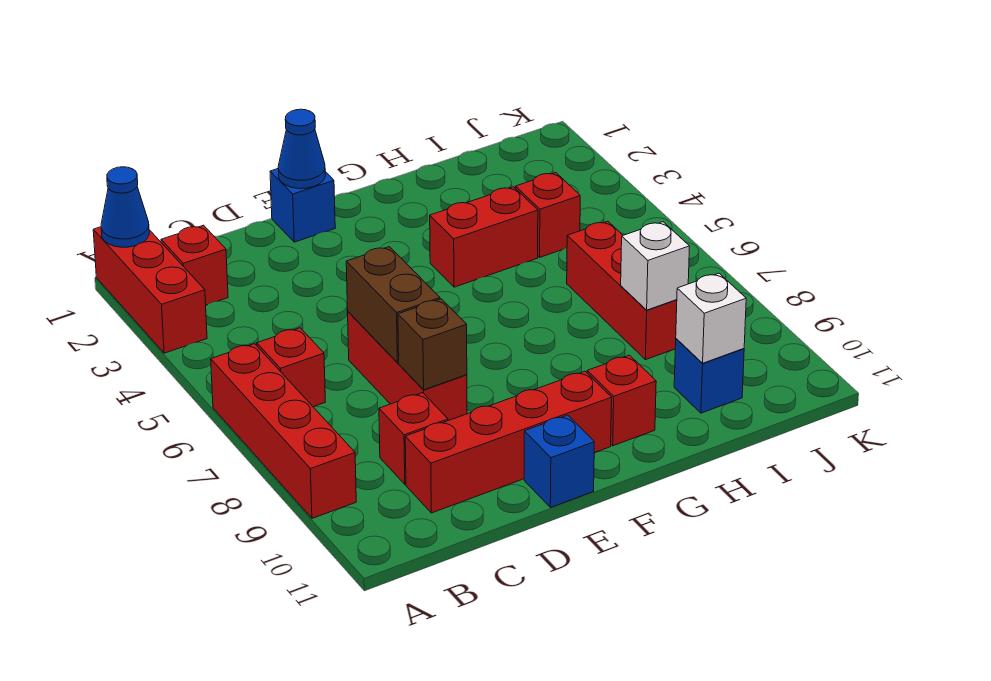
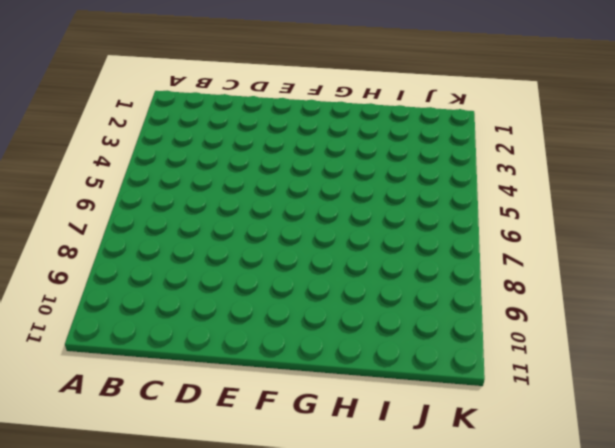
none -> red 1x3 brick [93,227,207,353]
none -> red 1x4 brick [211,344,356,518]
none -> red 1x1 brick [161,225,228,305]

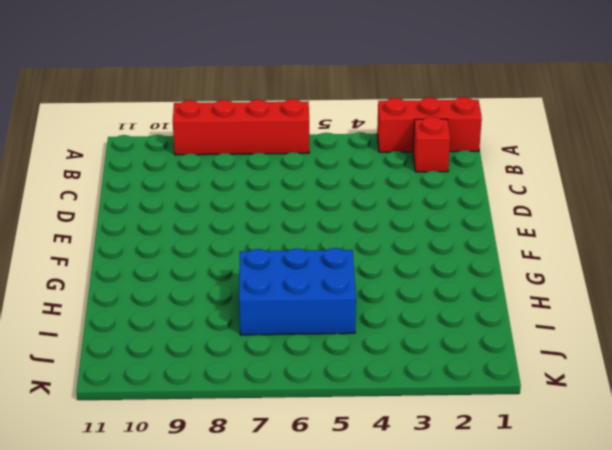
blue 2x3 brick [239,248,356,335] -> red 1x3 brick [567,221,677,360]
none -> red 1x1 brick [257,328,325,407]
none -> red 1x1 brick [379,393,448,484]
none -> red 1x4 brick [405,371,612,513]

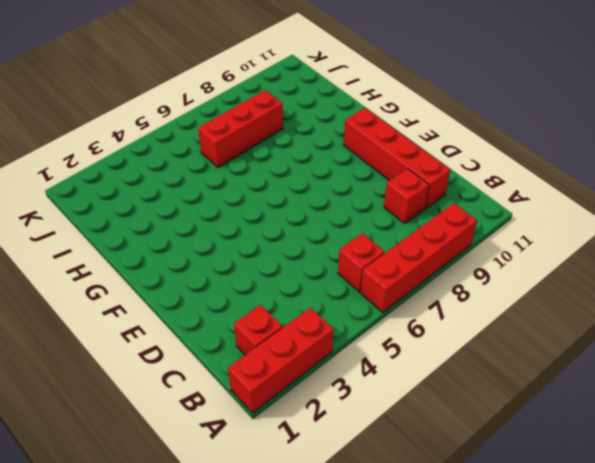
none -> red 1x3 brick [348,312,467,421]
none -> blue 1x1 brick [270,168,335,242]
none -> blue 1x1 brick [524,415,594,508]

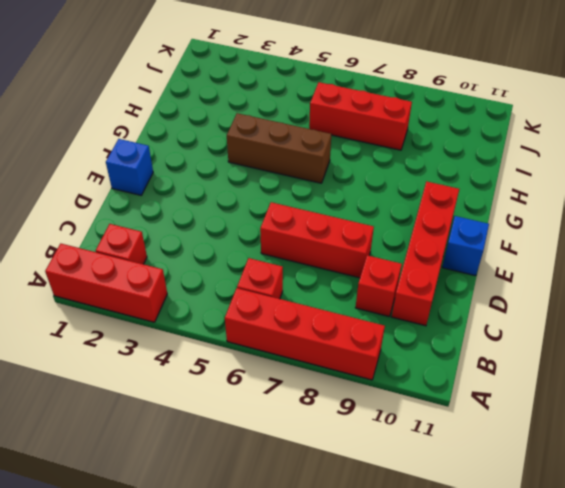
brown 1x3 brick [227,113,331,183] -> red 1x2 brick [430,187,538,287]
none -> red 1x1 brick [587,355,656,446]
none -> red 1x1 brick [516,173,580,257]
none -> blue 1x1 brick [674,339,744,413]

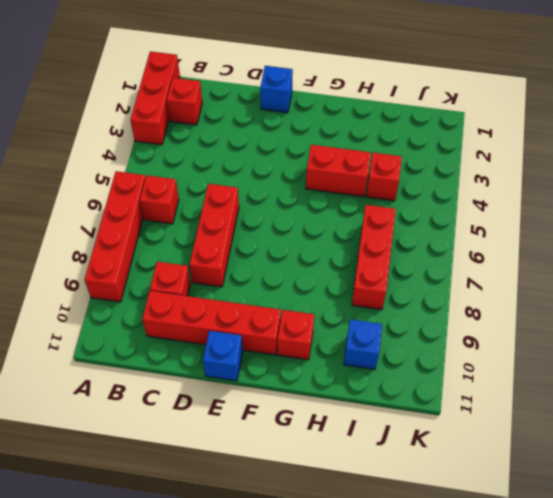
none -> blue 1x1 cone [101,167,149,247]
none -> brown 1x2 brick [346,247,440,363]
none -> brown 1x1 brick [398,299,467,390]

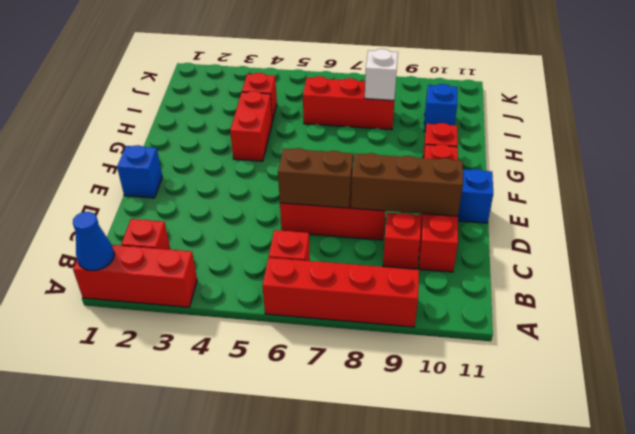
brown 1x3 brick [351,153,463,216] -> brown 1x1 brick [398,299,467,390]
none -> blue 1x1 cone [278,109,325,189]
none -> white 1x1 brick [676,273,746,363]

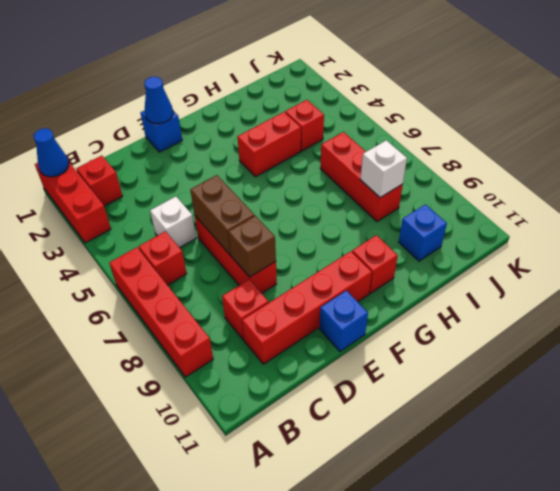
white 1x1 brick [150,197,196,248] -> white 1x1 brick moved to [676,273,746,363]

